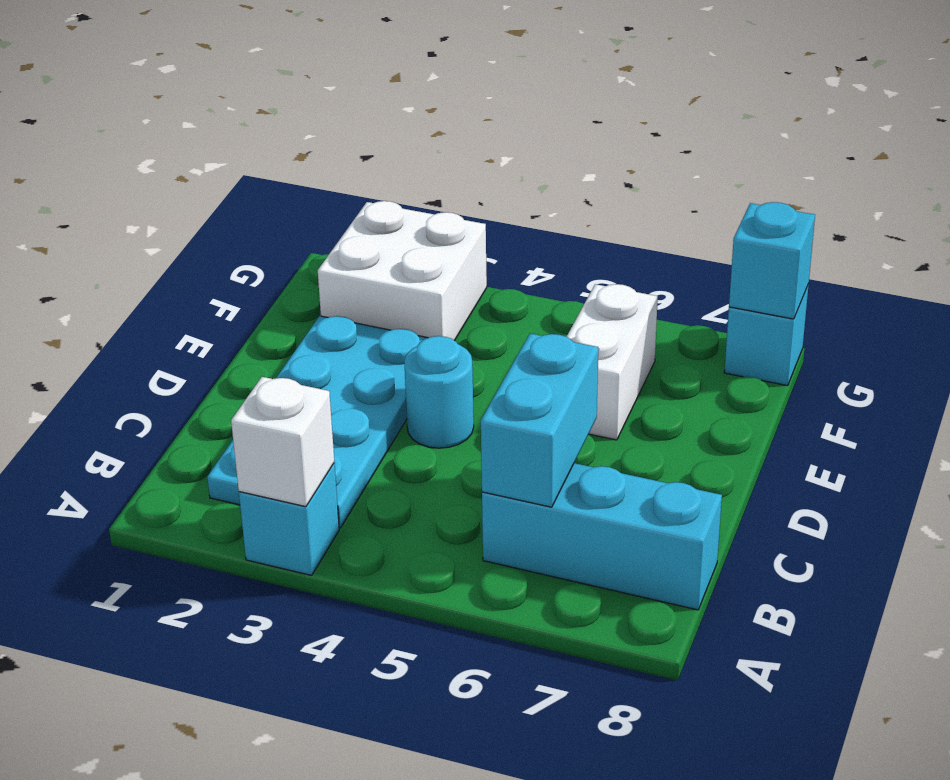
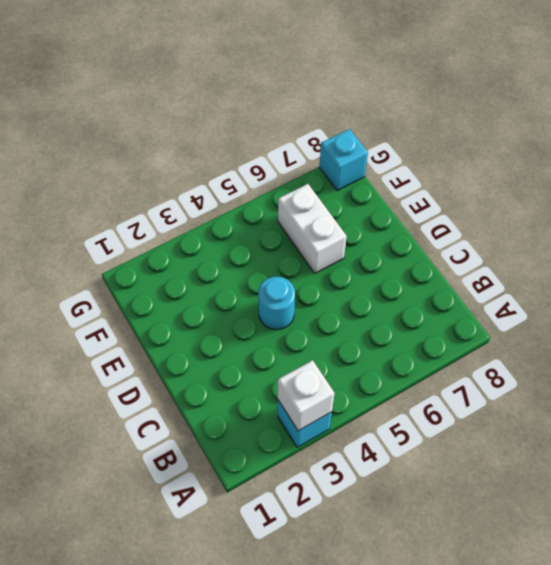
none -> cyan 2x4 plate [207,316,427,528]
none -> cyan 1x3 brick [482,463,722,610]

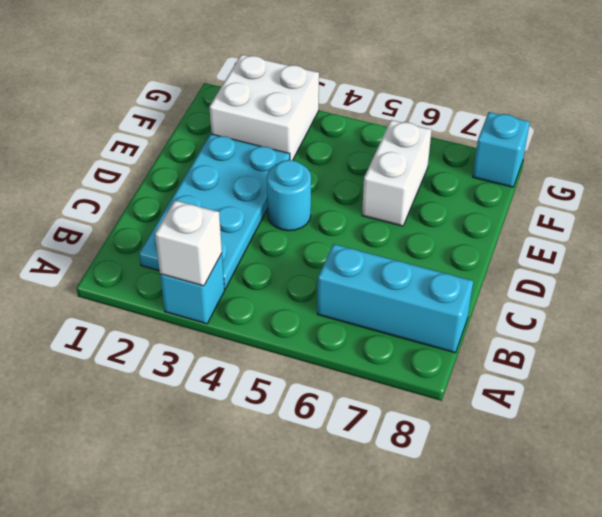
none -> cyan 1x2 brick [481,334,598,507]
none -> cyan 1x1 brick [729,202,815,319]

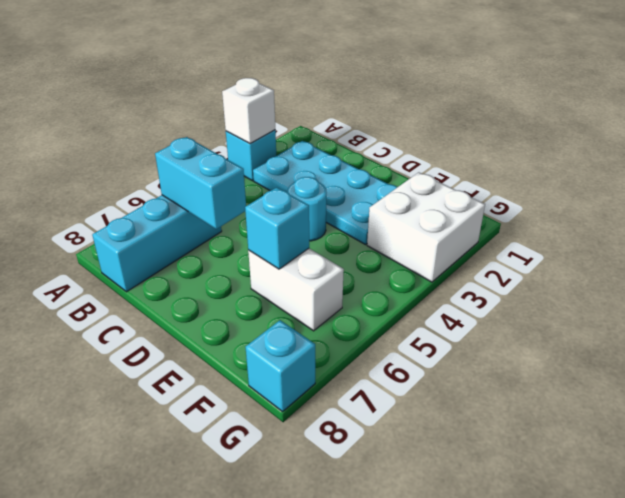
cyan 1x1 brick [245,187,309,269] -> cyan 1x1 brick moved to [729,202,815,319]

